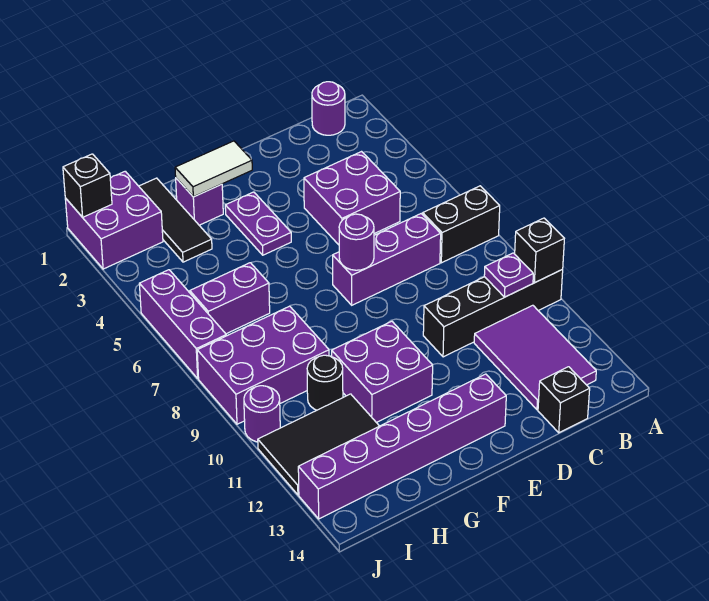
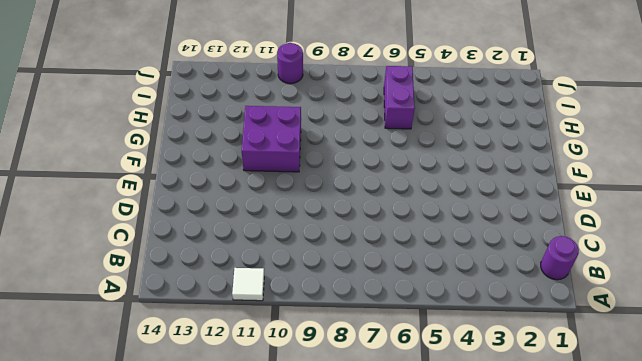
white 1x1 tile [232,268,264,301] -> none
none -> black 1x2 brick [423,186,500,263]
none -> black 1x4 brick [423,270,563,357]
none -> purple 2x3 tile [474,305,596,410]

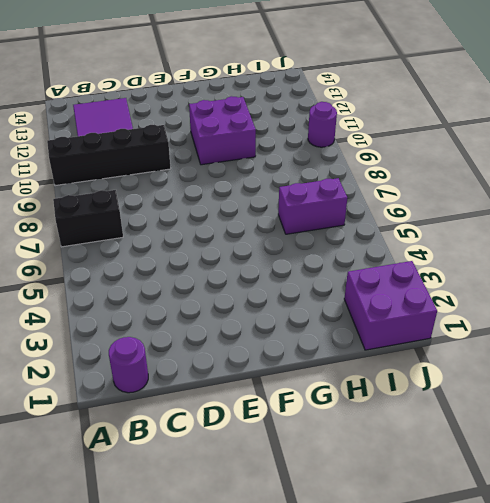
none -> purple 2x2 brick [304,152,400,245]
none -> purple 1x3 brick [333,214,441,305]
none -> black 1x1 brick [538,367,590,433]

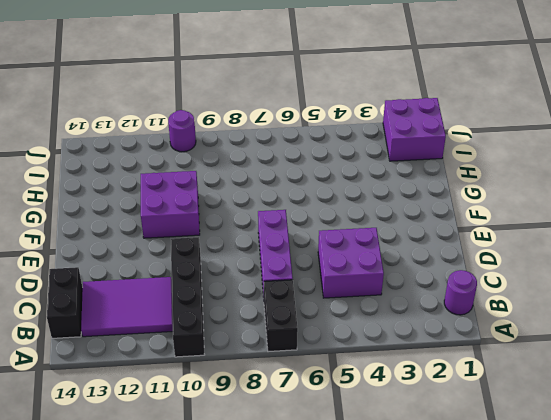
black 1x2 brick [47,267,83,338] -> black 1x1 brick [538,367,590,433]
none -> purple 1x6 brick [298,374,506,519]
none -> purple 1x2 plate [225,192,291,255]
none -> purple 1x1 brick [176,178,223,225]

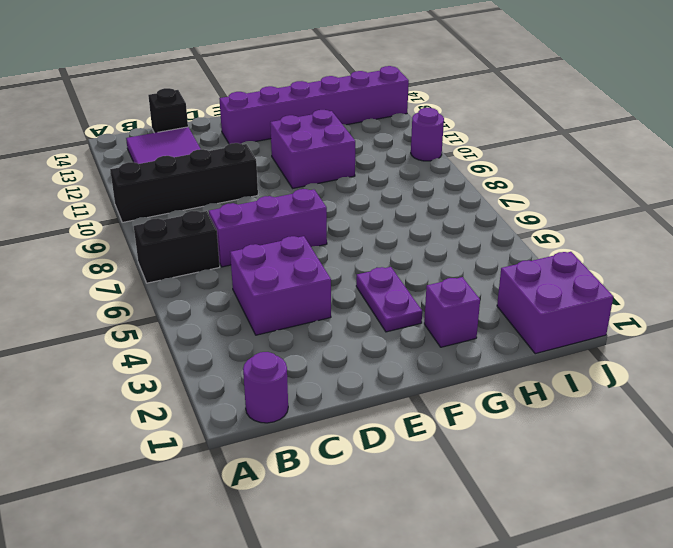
none -> black 1x3 tile [139,178,212,262]
none -> purple 1x2 brick [190,263,270,334]
none -> purple 2x3 brick [197,306,329,424]

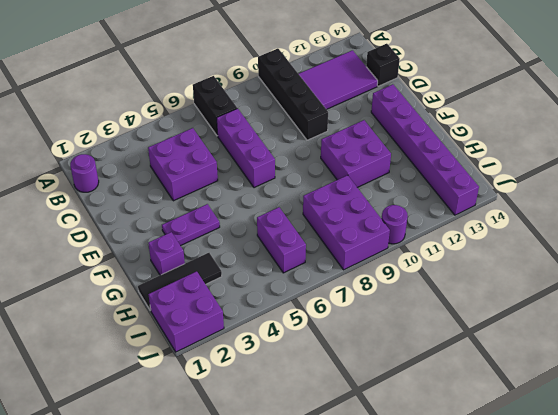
none -> black 1x1 round brick [307,355,343,410]
none -> black 2x3 tile [258,394,379,495]
none -> purple 1x3 brick [139,270,226,378]

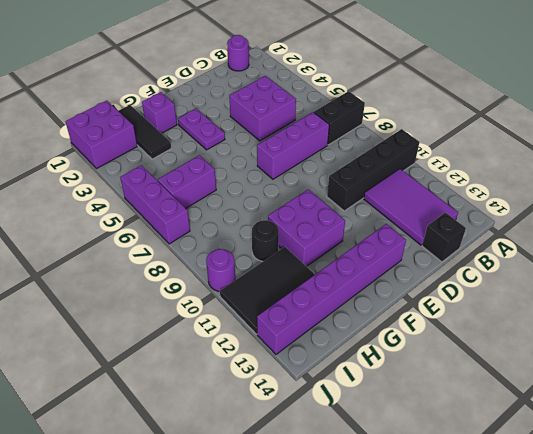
none -> purple 2x3 brick [197,306,329,424]
none -> black 1x1 brick [515,218,564,283]
none -> purple 1x1 plate [484,253,533,297]

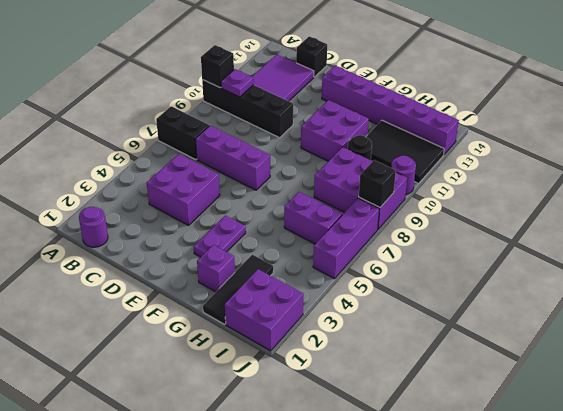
black 1x1 brick [359,160,396,207] -> black 1x1 brick moved to [63,154,112,217]
none -> purple 1x1 round brick [339,214,374,270]
none -> white 1x2 tile [175,141,252,197]

